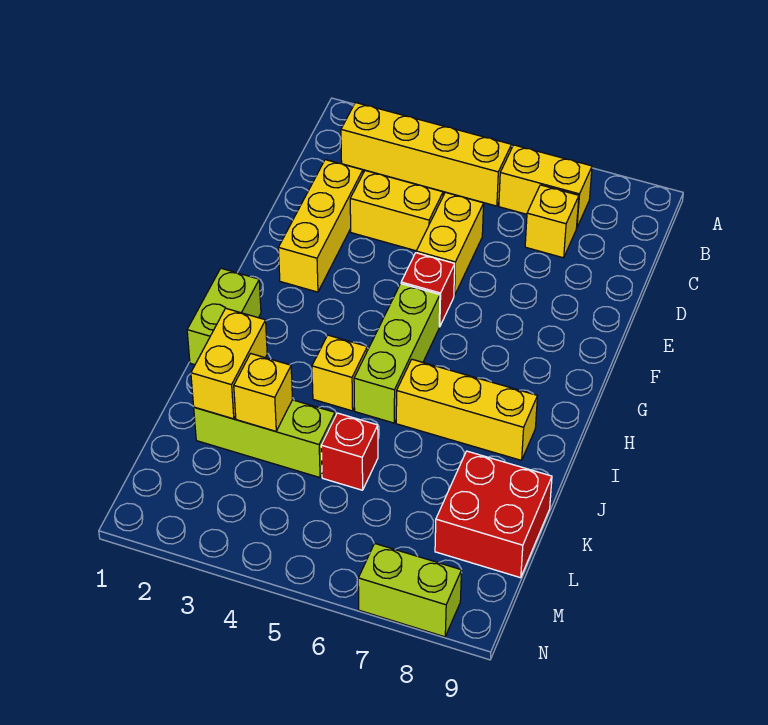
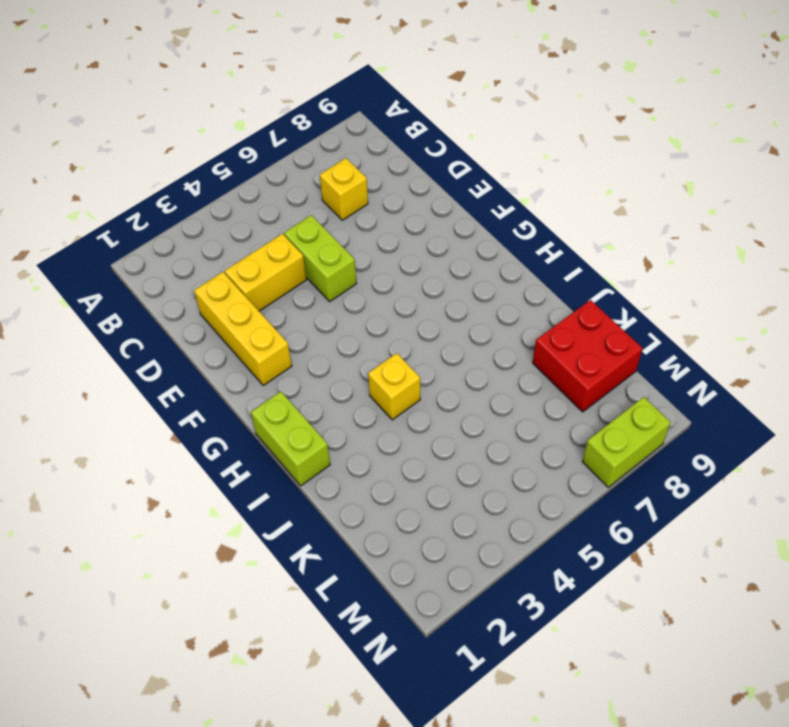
lime 1x2 brick [284,215,357,302] -> yellow 1x2 brick [416,192,484,296]
none -> yellow 1x4 brick [341,103,511,206]
none -> yellow 1x2 brick [499,145,592,227]
none -> red 1x1 brick [401,253,455,327]

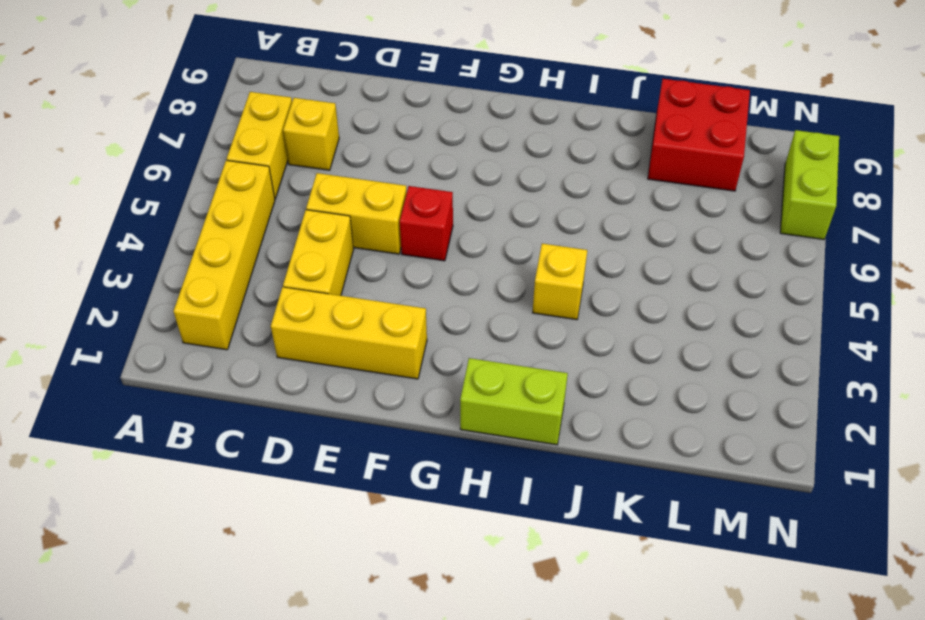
none -> lime 1x3 brick [354,284,440,423]
none -> yellow 1x3 brick [396,359,538,460]
none -> lime 1x3 brick [194,400,335,478]

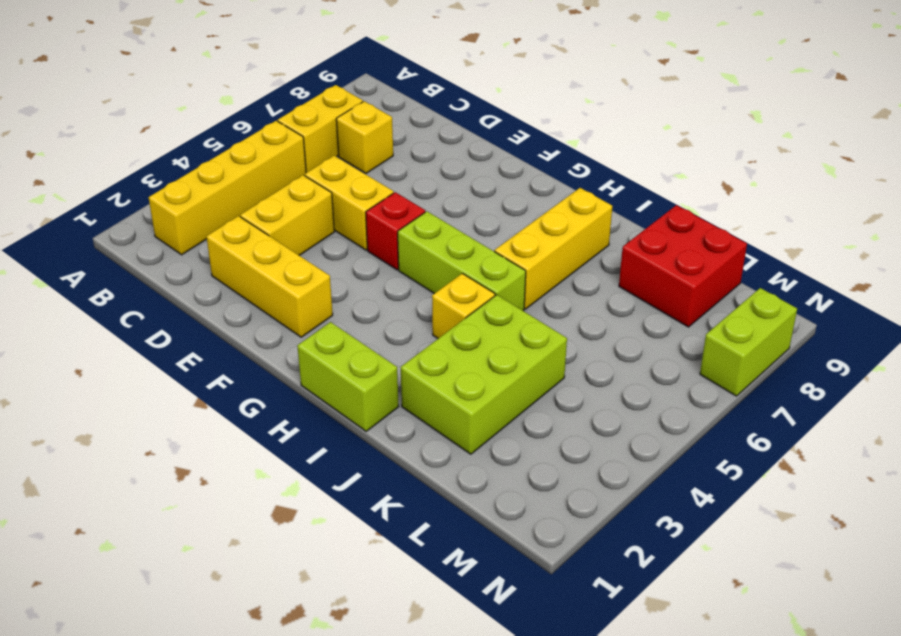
lime 2x3 brick [401,295,567,454] -> lime 1x3 brick [194,400,335,478]
none -> red 1x1 brick [321,413,378,490]
none -> yellow 1x2 brick [191,308,267,419]
none -> yellow 1x1 brick [234,353,292,431]

